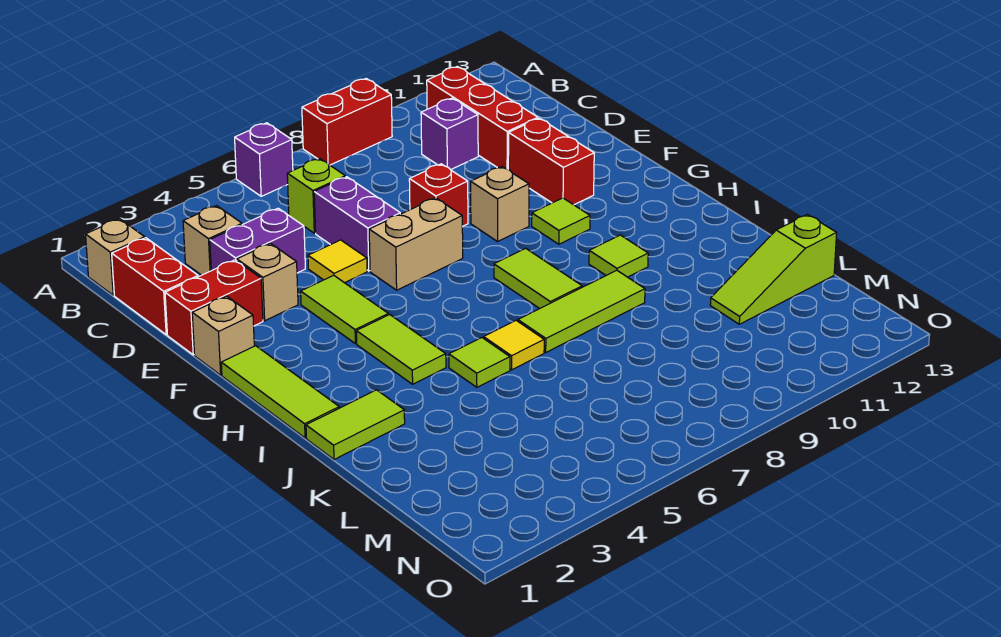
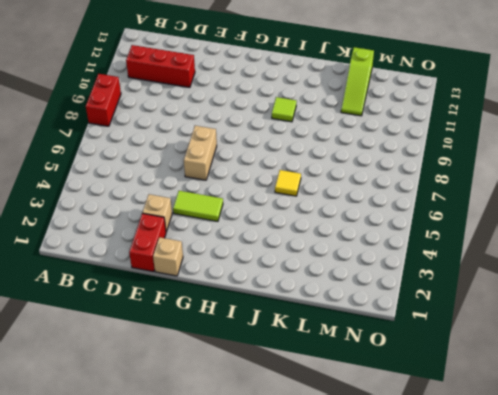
none -> purple 1x1 brick [235,123,293,196]
none -> tan 1x1 brick [86,219,145,295]
none -> red 1x2 brick [112,238,198,335]

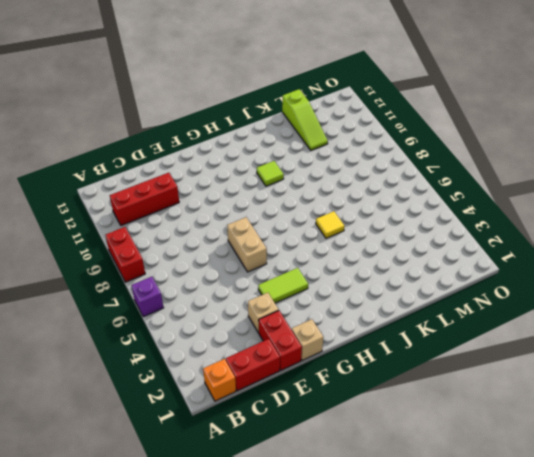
orange 1x1 brick [203,359,236,401] -> tan 1x1 brick [86,219,145,295]
none -> tan 1x1 brick [183,206,242,275]
none -> lime 1x1 brick [287,159,345,233]
none -> purple 1x1 brick [421,98,478,170]

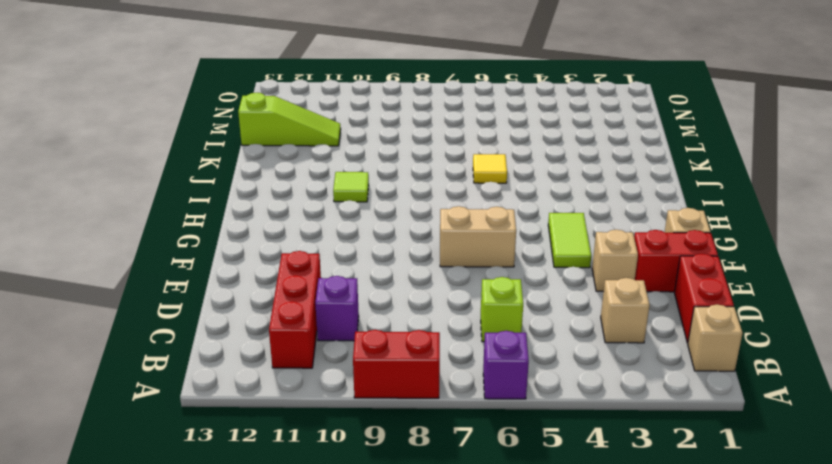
none -> purple 1x2 brick [210,208,305,273]
none -> purple 1x2 brick [314,177,400,271]
none -> yellow 1x1 tile [308,240,367,283]

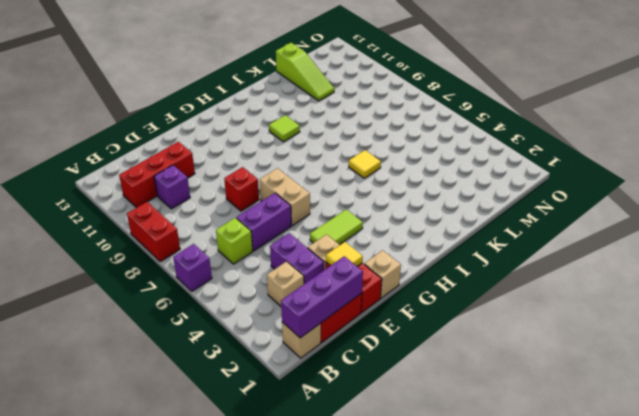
purple 1x3 brick [281,256,363,338] -> none
yellow 1x1 tile [326,242,363,266] -> yellow 1x1 tile moved to [308,240,367,283]
none -> red 1x2 brick [508,118,594,205]
none -> tan 1x1 brick [471,167,529,241]
none -> lime 1x3 tile [221,346,339,438]

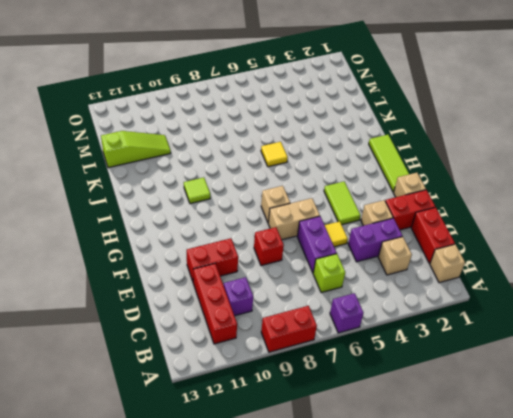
red 1x2 brick [187,238,238,281] -> red 1x2 brick turned to [508,118,594,205]
tan 1x1 brick [261,186,290,222] -> tan 1x1 brick moved to [471,167,529,241]
none -> lime 1x1 tile [532,198,590,244]
none -> lime 1x2 tile [356,315,446,384]
none -> lime 1x2 tile [494,248,582,309]

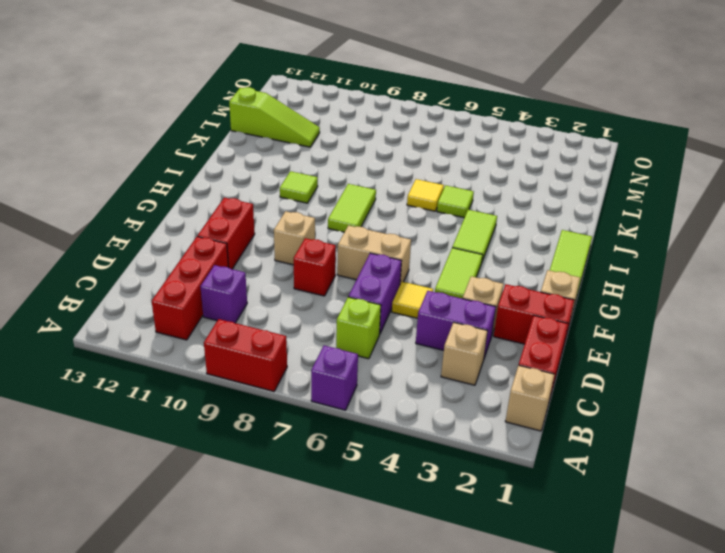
none -> lime 1x1 tile [532,198,590,244]
none -> lime 1x2 tile [306,390,405,460]
none -> lime 1x3 tile [518,270,645,352]

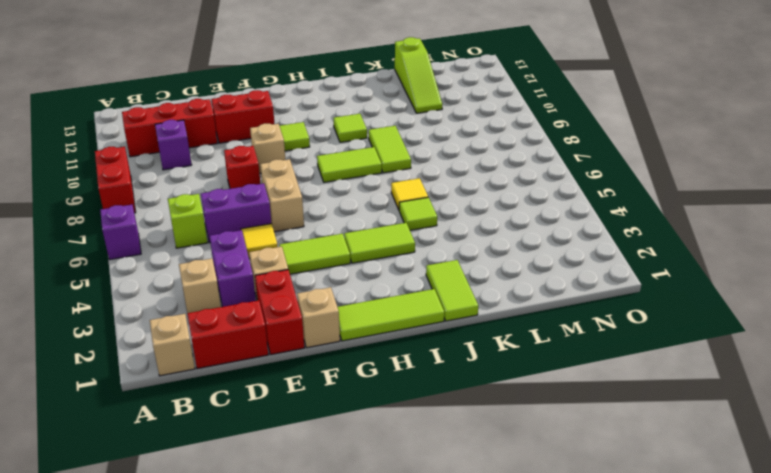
lime 1x2 tile [369,126,411,173] -> lime 1x3 tile [518,270,645,352]

